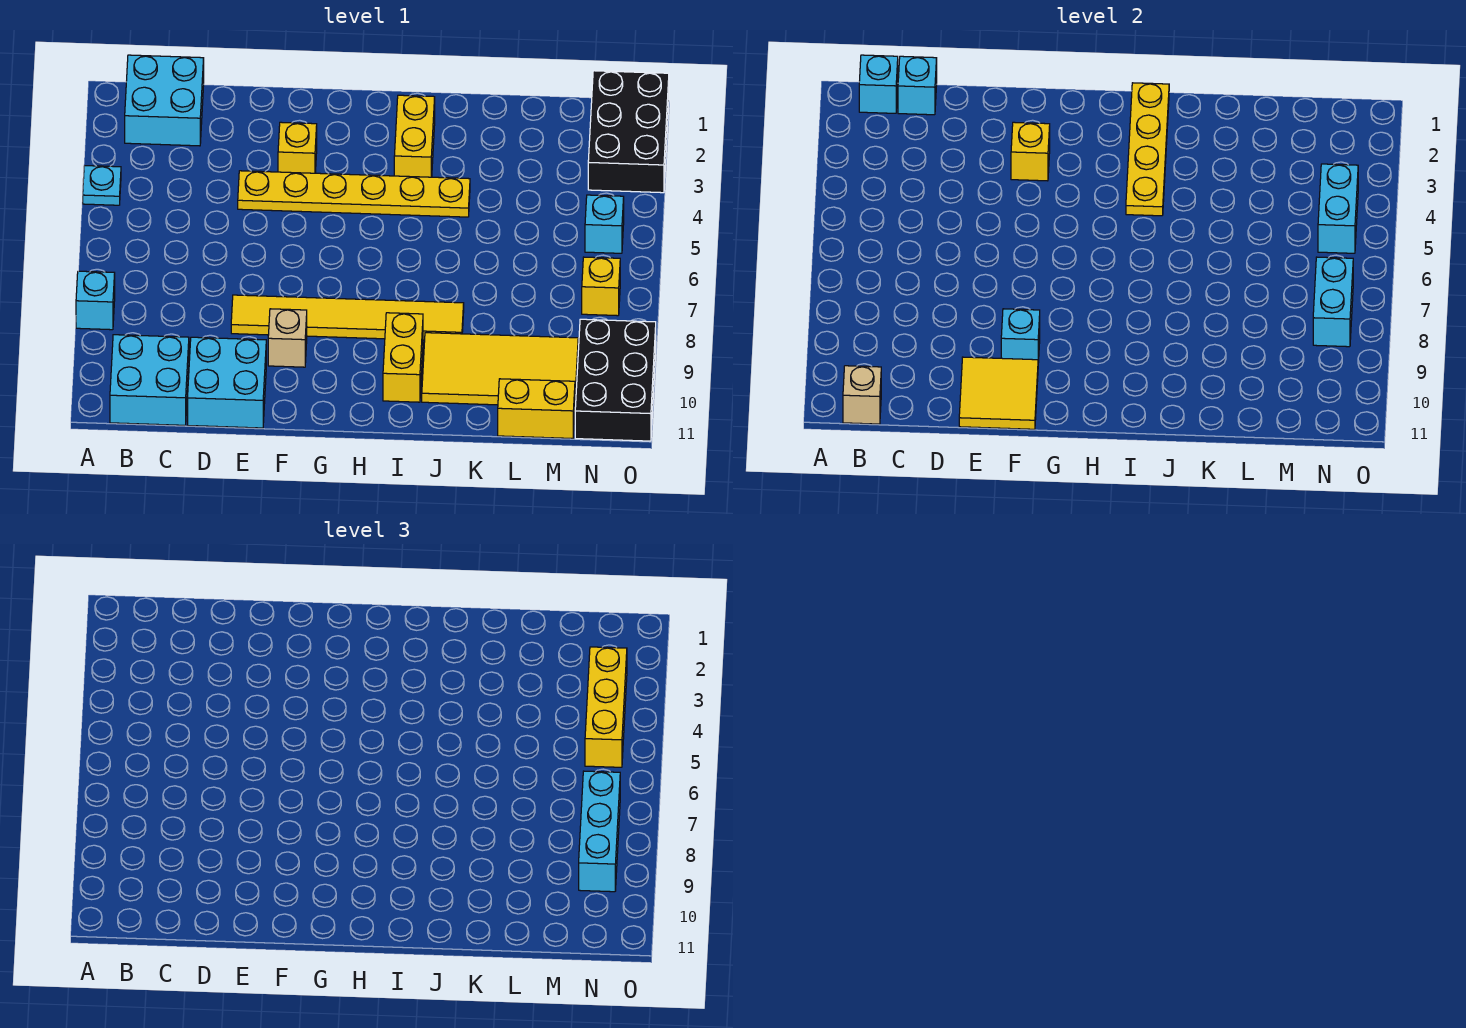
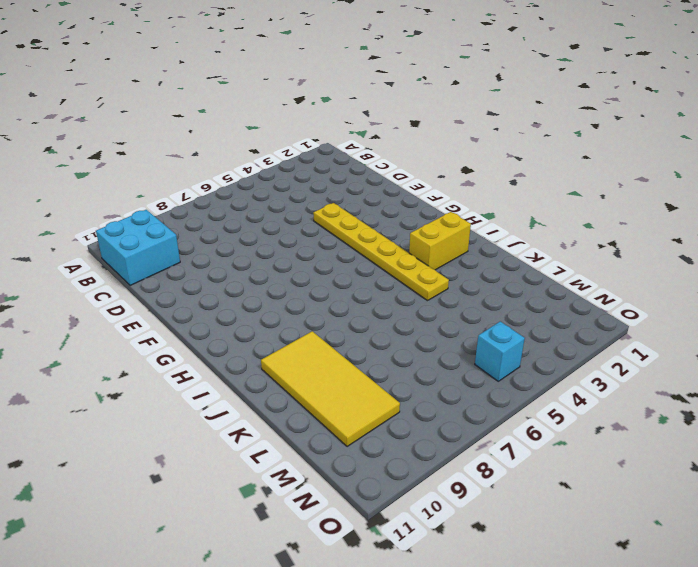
none -> cyan 1x1 plate [83,166,121,205]
none -> cyan 1x1 brick [76,271,115,330]
none -> cyan 2x2 brick [125,55,204,146]

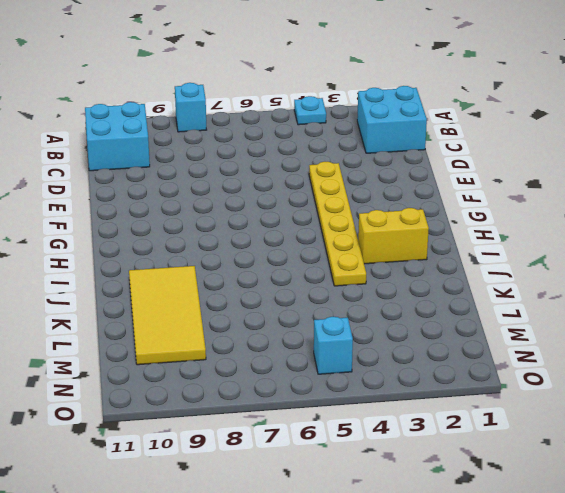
none -> cyan 2x2 brick [188,337,266,428]
none -> yellow 1x6 tile [231,295,464,340]
none -> yellow 1x1 brick [278,122,317,173]

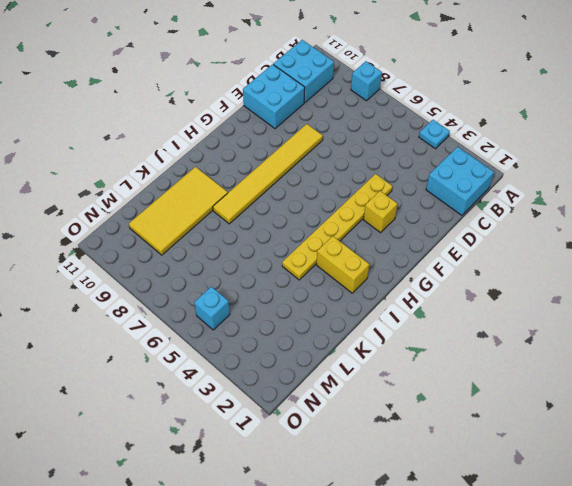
none -> tan 1x1 brick [268,309,307,367]
none -> yellow 1x2 brick [383,313,423,402]
none -> yellow 1x2 brick [498,379,575,438]

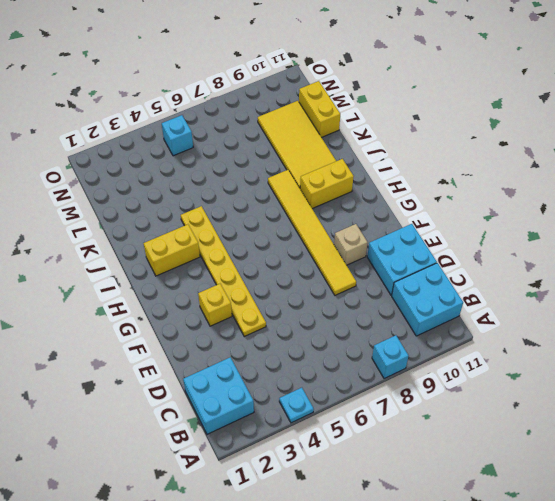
none -> black 2x3 brick [588,71,669,193]
none -> yellow 1x1 brick [582,257,620,316]
none -> black 2x3 brick [575,319,656,441]

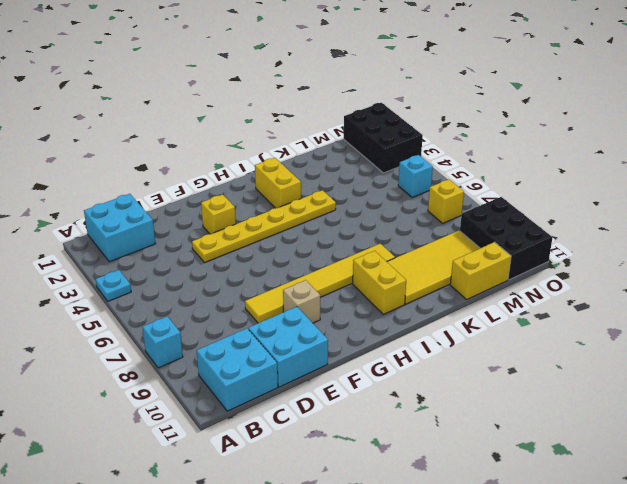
none -> cyan 1x1 brick [859,55,898,113]
none -> tan 1x1 brick [843,366,881,424]
none -> cyan 1x1 brick [898,56,937,115]

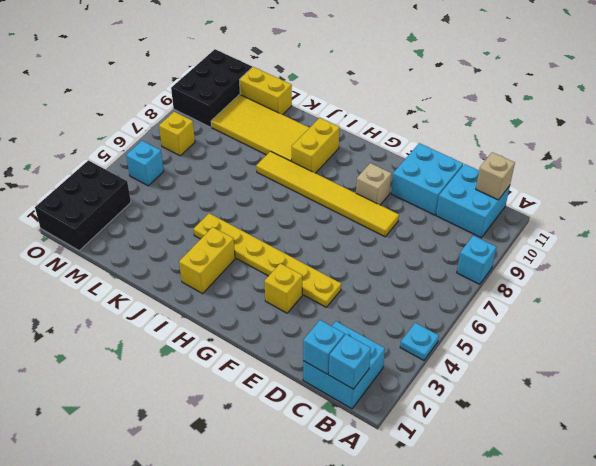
none -> yellow 2x2 tile [959,357,1038,429]
none -> yellow 1x1 brick [1011,122,1050,181]
none -> cyan 1x1 brick [1001,309,1040,362]

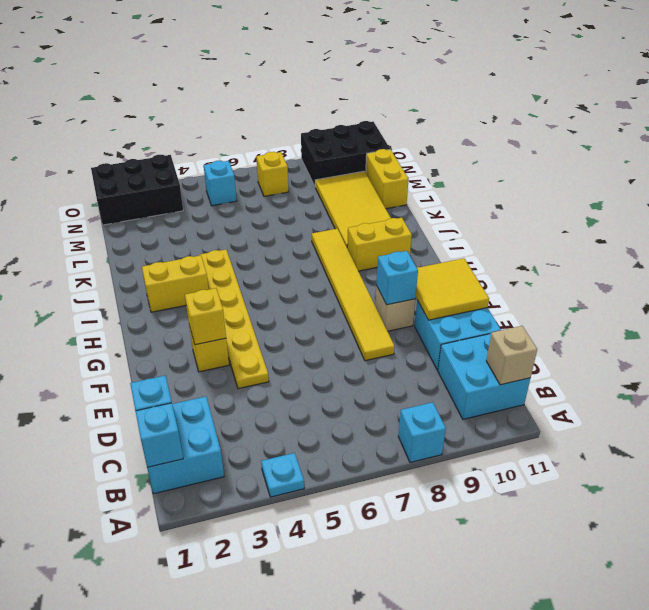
none -> yellow 1x4 plate [1126,83,1169,216]
none -> cyan 1x2 brick [1318,164,1358,253]
none -> cyan 1x2 brick [1313,257,1353,347]

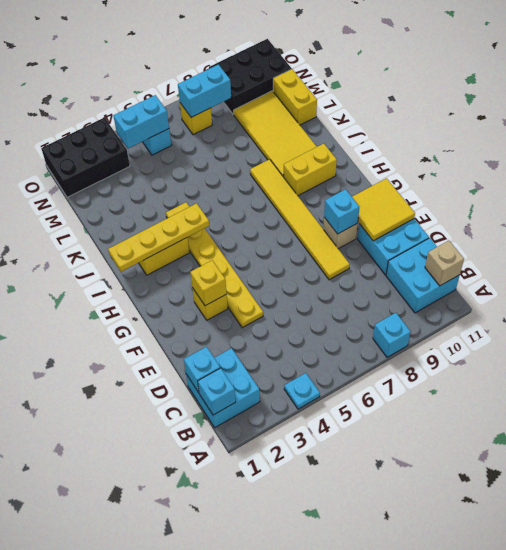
none -> yellow 1x3 brick [585,647,627,767]
none -> cyan 1x3 brick [579,771,620,892]

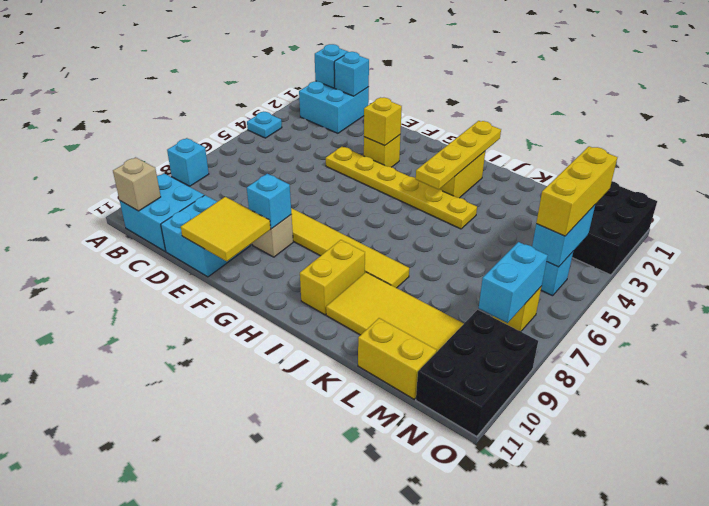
none -> cyan 1x3 brick [579,771,620,892]

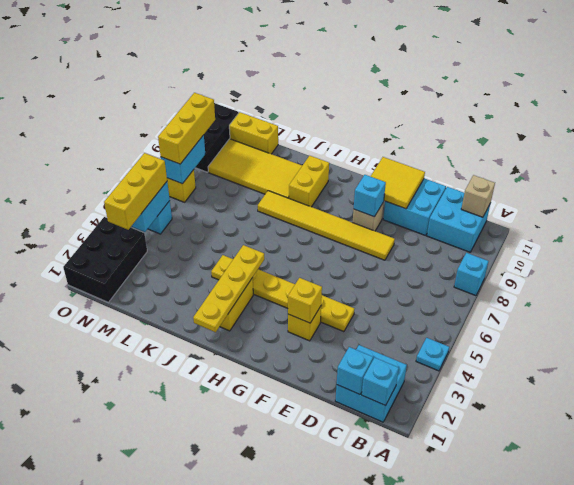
yellow 1x3 brick [158,93,215,164] -> cyan 1x3 brick [579,771,620,892]

